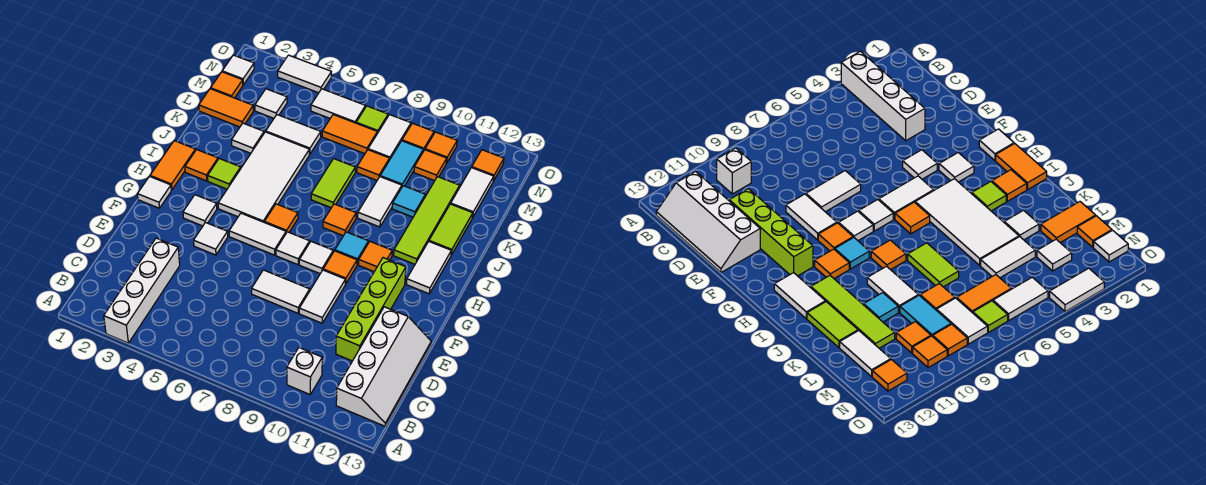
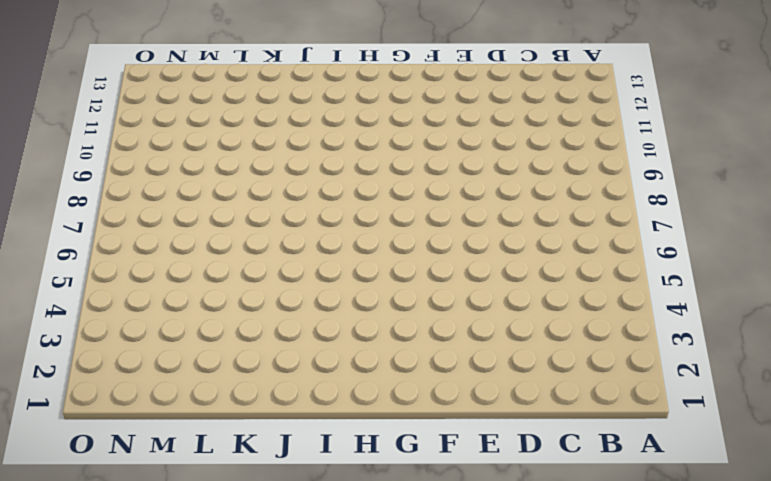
none -> white 1x4 brick [104,238,180,343]
none -> white 1x1 brick [287,348,322,394]
none -> white 2x4 slope [336,307,431,426]
none -> lime 1x4 brick [336,258,406,361]

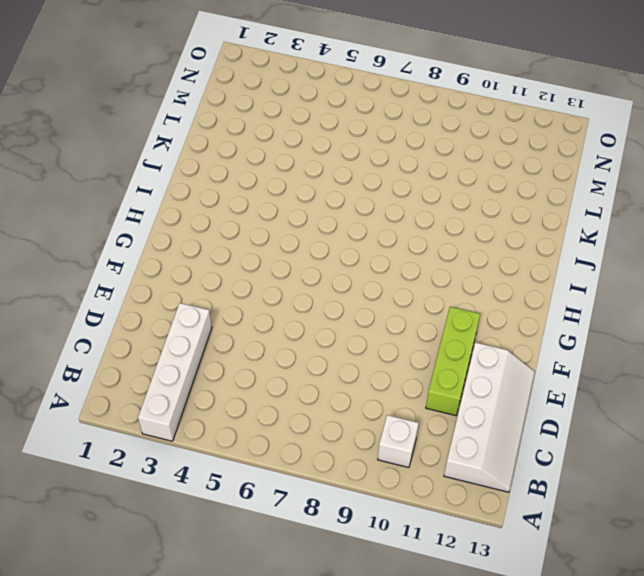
lime 1x3 brick [426,307,480,416] -> lime 1x4 brick [336,258,406,361]
none -> white 1x2 tile [252,270,310,313]
none -> white 1x2 tile [299,270,345,323]
none -> white 1x1 tile [194,223,228,255]
none -> white 1x1 tile [137,176,171,208]

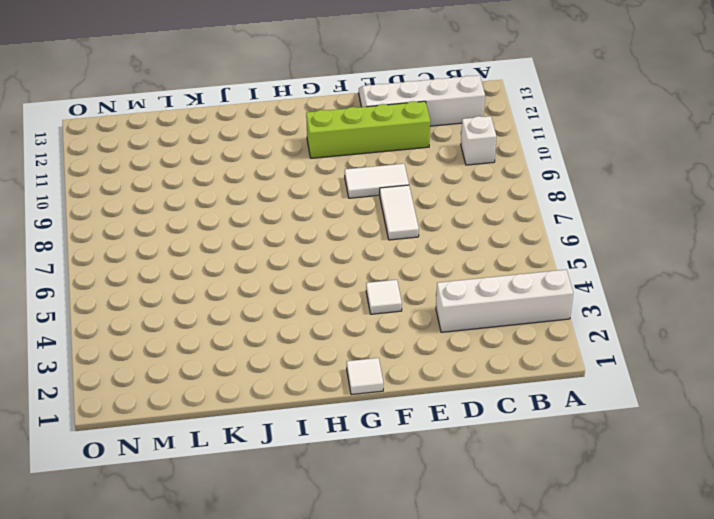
none -> white 1x1 tile [183,195,217,226]
none -> white 1x2 tile [229,213,286,255]
none -> white 1x1 tile [276,232,310,265]
none -> white 1x1 tile [299,242,333,274]

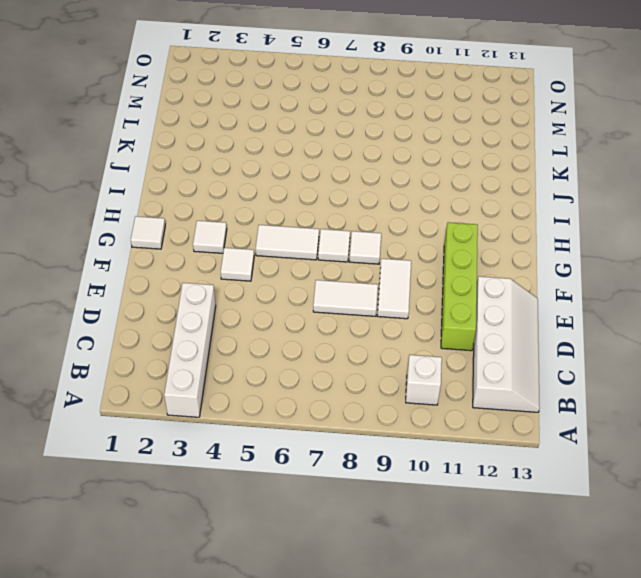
none -> orange 1x1 tile [323,251,357,284]
none -> orange 1x2 tile [150,141,196,190]
none -> white 2x4 tile [218,132,309,222]
none -> orange 1x1 tile [264,204,298,233]

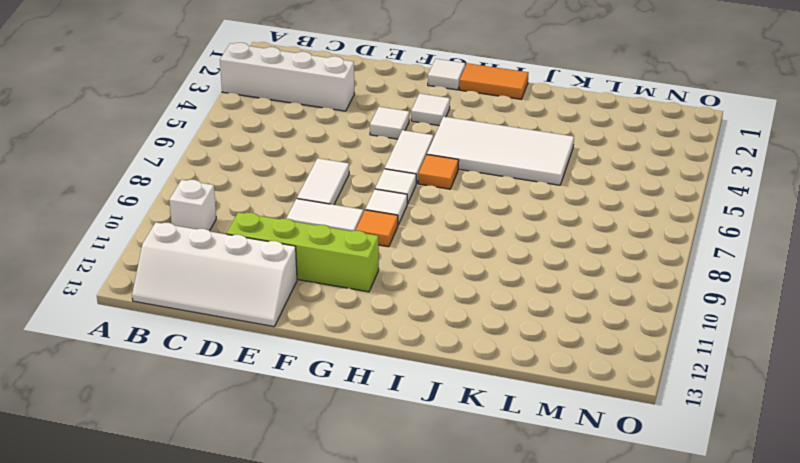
none -> cyan 1x1 tile [335,232,368,265]
none -> orange 1x1 tile [359,242,392,271]
none -> white 1x2 tile [406,242,451,294]
none -> orange 1x1 tile [185,150,218,181]

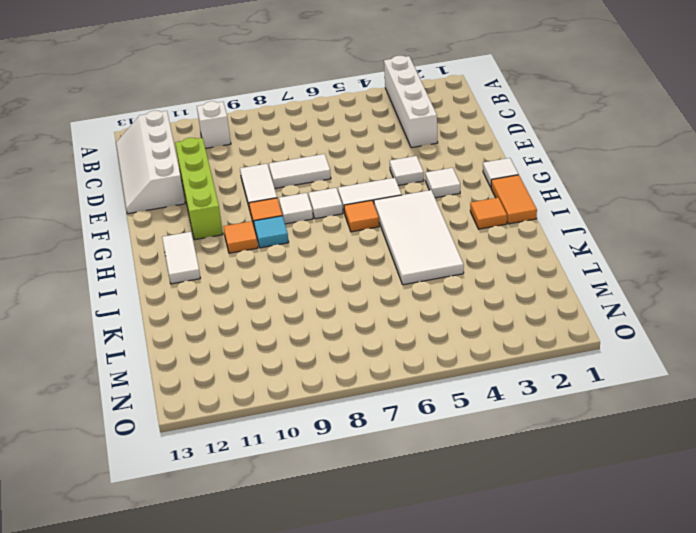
none -> lime 1x1 tile [208,159,241,189]
none -> orange 1x1 tile [323,204,356,236]
none -> lime 1x4 tile [394,177,460,264]
none -> lime 1x2 tile [311,159,355,208]

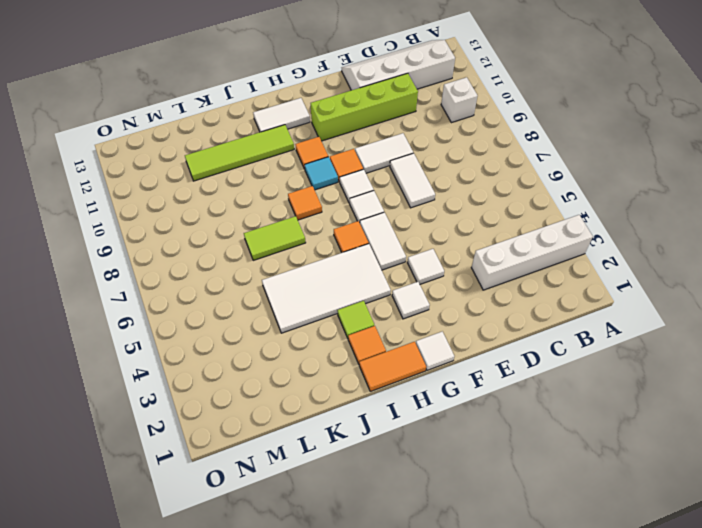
none -> white 1x2 tile [358,177,402,227]
none -> lime 1x2 tile [429,204,473,255]
none -> white 1x1 tile [232,123,264,153]
none -> cyan 1x1 tile [392,186,425,217]

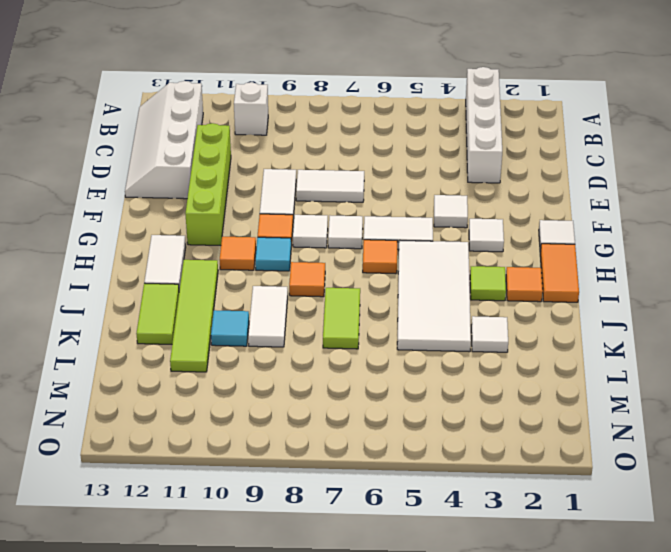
none -> orange 1x2 tile [199,89,253,127]
none -> white 1x2 tile [266,115,321,154]
none -> orange 1x1 tile [357,150,390,180]
none -> cyan 1x2 tile [380,141,423,186]

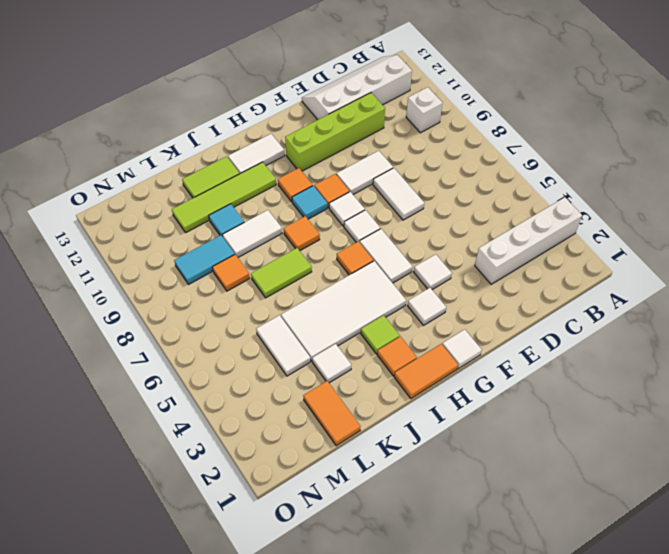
none -> white 1x2 tile [451,168,494,218]
none -> orange 1x1 tile [211,72,243,98]
none -> white 1x1 tile [255,89,287,118]
none -> orange 1x2 tile [322,115,377,154]

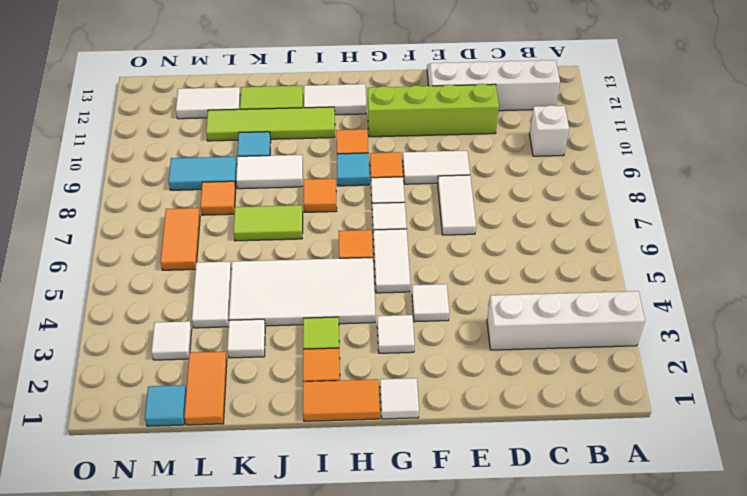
cyan 1x1 tile [145,385,186,426] -> orange 1x1 tile [211,72,243,98]
none -> white 1x2 tile [368,115,411,160]
none -> orange 1x1 tile [414,150,447,181]
none -> white 1x1 tile [222,55,254,85]
none -> white 1x2 tile [311,89,365,123]

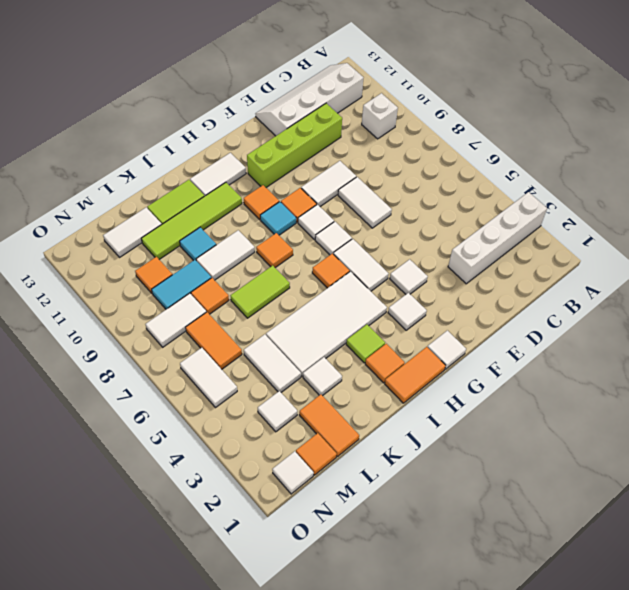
none -> lime 1x1 tile [356,106,388,133]
none -> orange 1x1 tile [402,123,434,151]
none -> orange 1x1 tile [425,132,457,163]
none -> orange 1x1 tile [472,150,504,181]

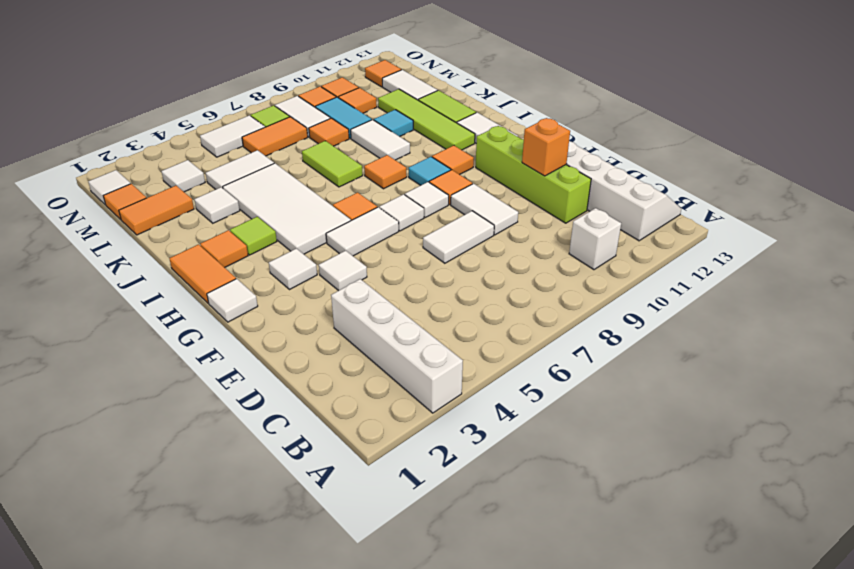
orange 1x1 brick [522,118,570,176] -> none
none -> white 1x2 tile [278,55,331,93]

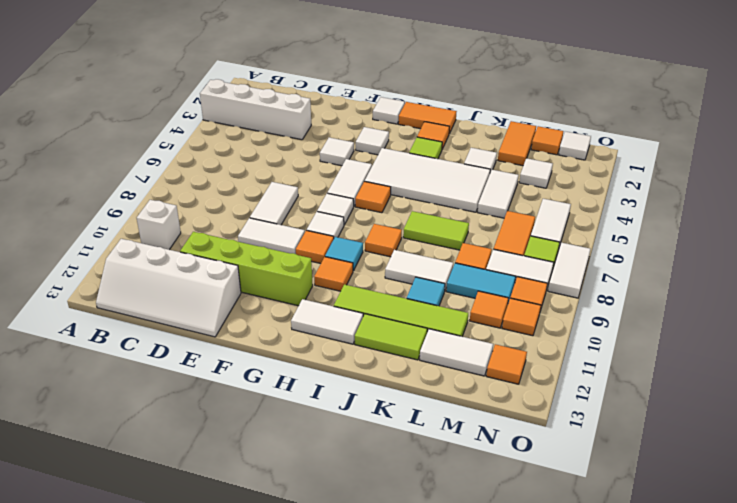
white 1x2 tile [548,242,590,298] -> white 1x2 tile moved to [278,55,331,93]

